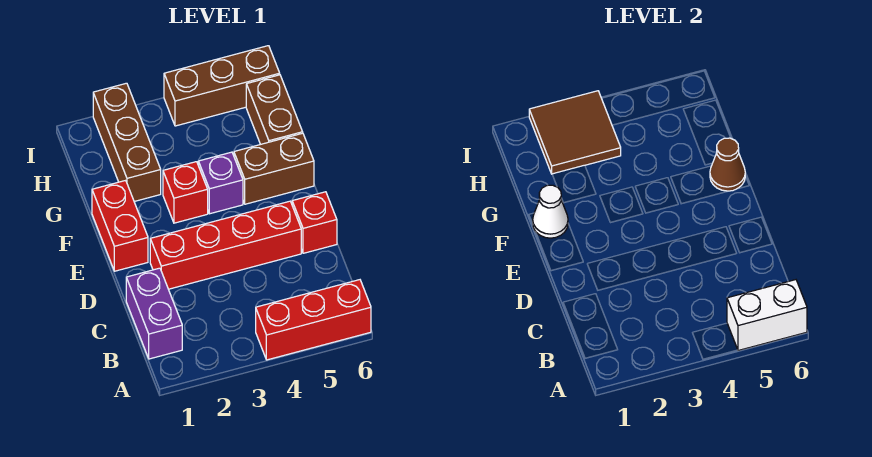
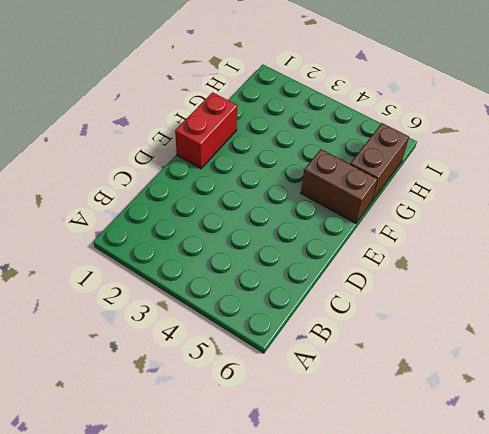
none -> red 1x3 brick [256,280,371,360]
none -> purple 1x2 brick [126,268,182,359]
none -> red 1x4 brick [150,201,301,289]

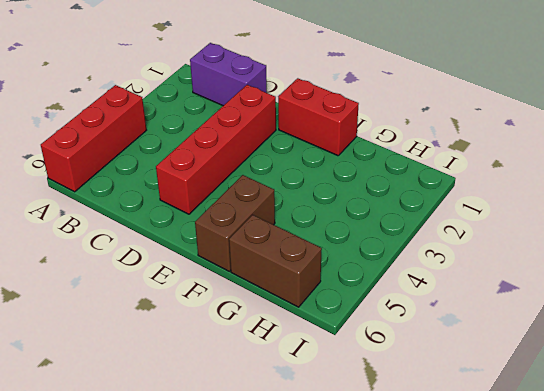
none -> red 1x1 brick [292,192,337,253]
none -> red 1x1 brick [163,162,208,223]
none -> purple 1x1 brick [198,152,243,214]

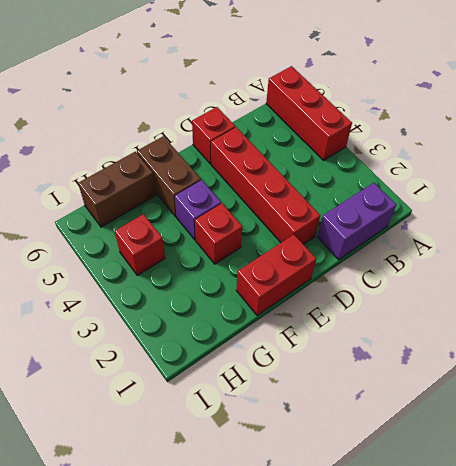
red 1x1 brick [115,214,165,275] -> none
none -> brown 1x3 brick [93,83,161,202]
none -> brown 1x3 brick [164,46,280,126]
none -> white 1x2 brick [727,280,807,351]

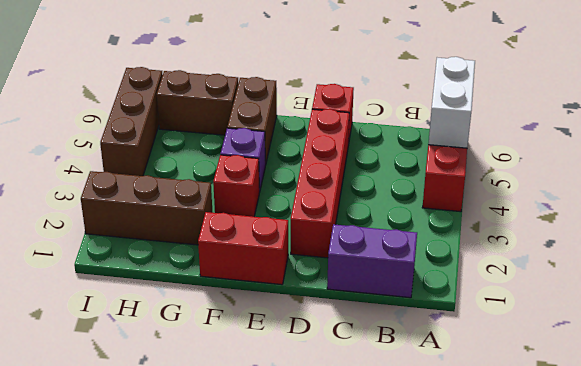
none -> white 1x1 cone [533,185,568,238]
none -> brown 1x1 cone [710,138,745,191]
none -> brown 2x2 tile [529,91,621,174]

